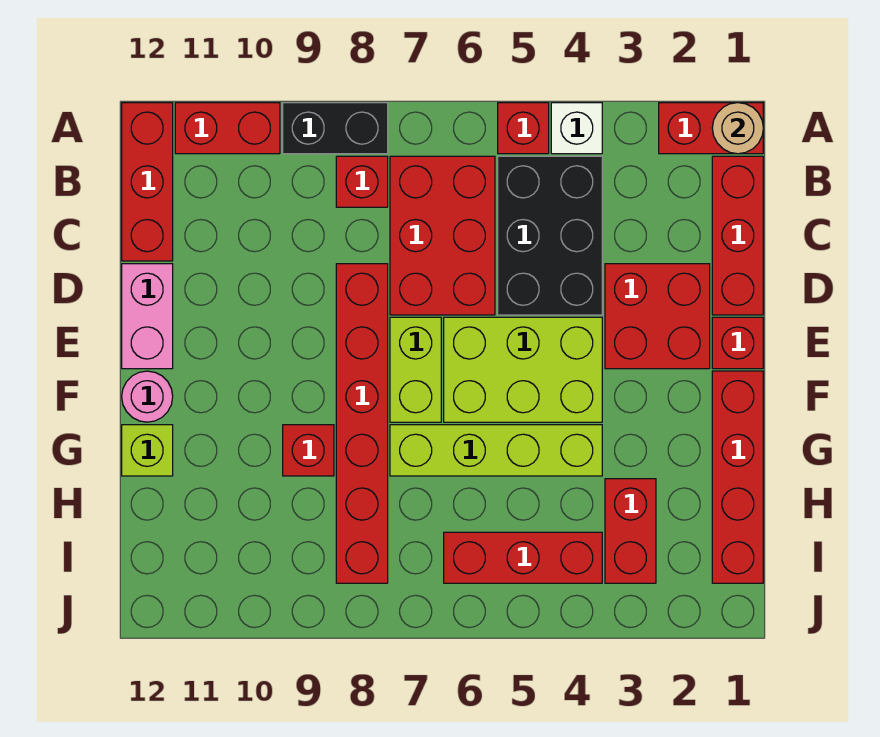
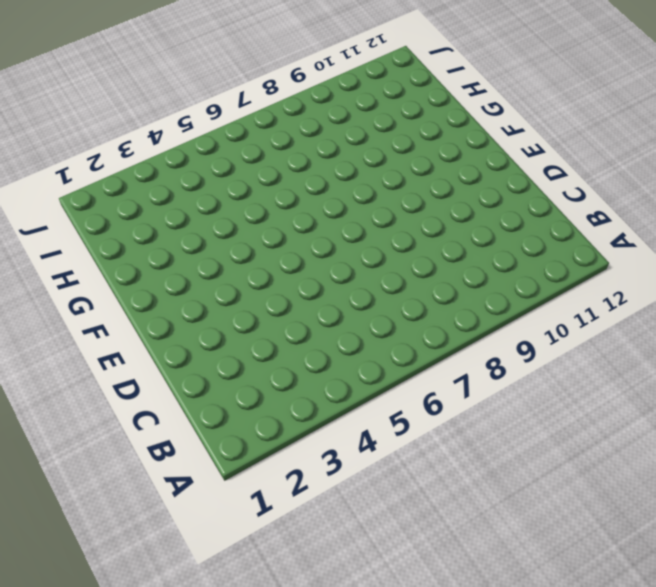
none -> red 1x2 brick [659,103,763,154]
none -> white 1x1 brick [551,103,602,154]
none -> red 1x1 brick [498,103,549,154]

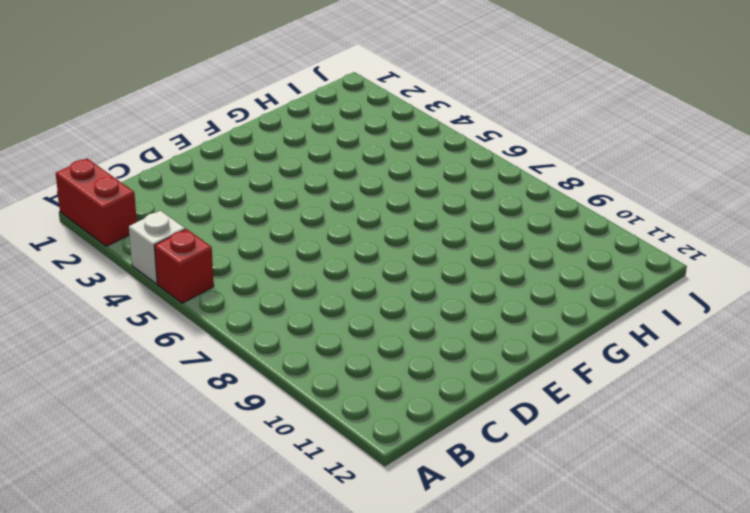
none -> black 1x2 brick [283,103,388,154]
none -> red 1x2 brick [175,103,280,154]
none -> red 1x3 brick [122,103,173,261]

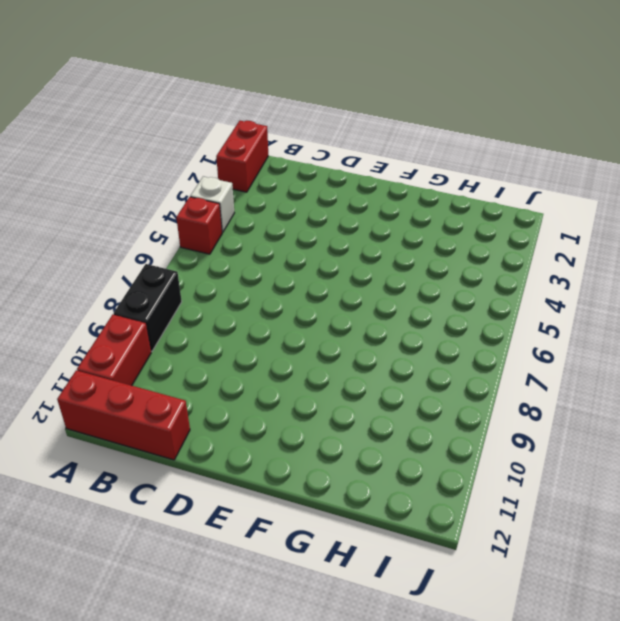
none -> red 1x3 brick [712,156,763,315]
none -> black 2x3 brick [498,156,602,315]
none -> red 2x3 brick [390,156,495,315]

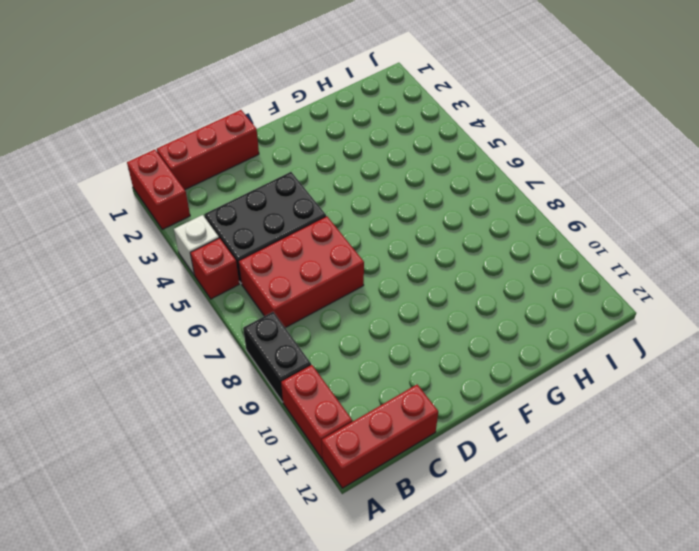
none -> red 1x1 brick [336,156,388,207]
none -> red 2x2 brick [605,264,710,369]
none -> red 1x6 brick [336,264,388,583]

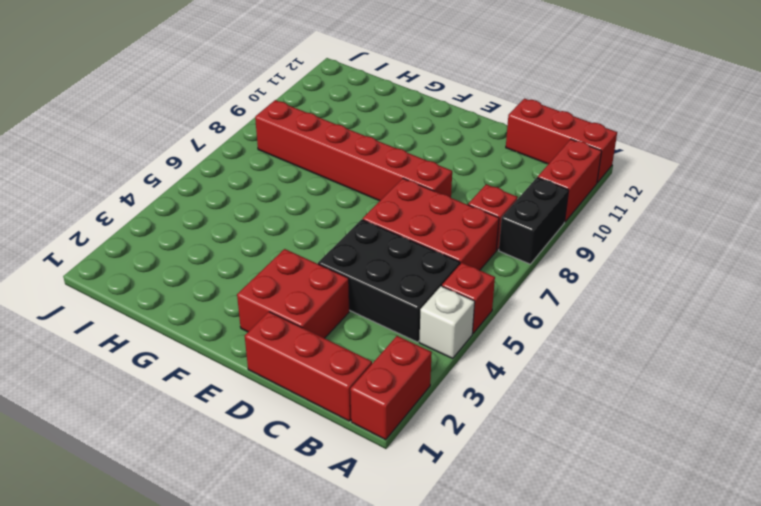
none -> pink 1x2 brick [122,264,173,369]
none -> red 1x1 brick [712,317,763,369]
none -> lime 2x3 brick [444,317,602,422]

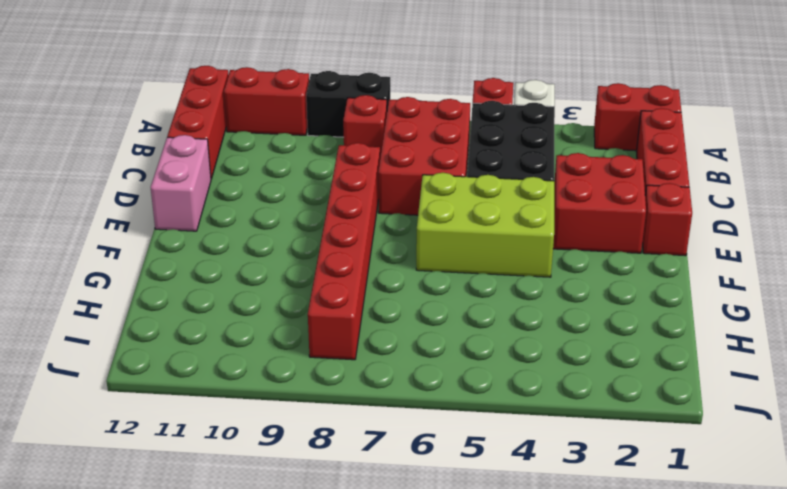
none -> lime 1x2 brick [390,317,441,422]
none -> red 1x4 brick [712,371,763,583]
none -> pink 1x1 round brick [122,371,173,422]

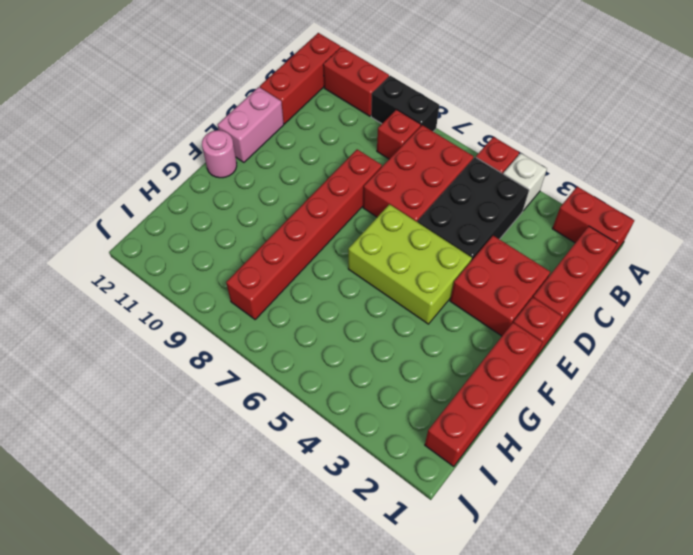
none -> lime 1x2 brick [390,317,441,422]
none -> lime 1x4 brick [390,425,602,476]
none -> red 1x1 brick [283,425,334,476]

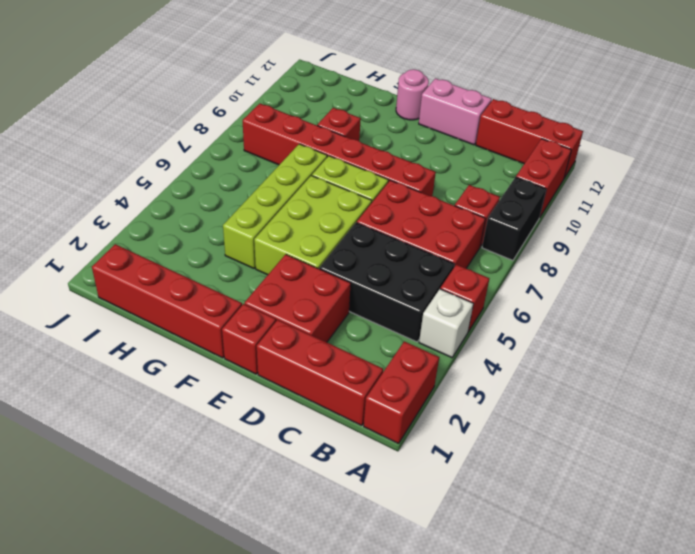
none -> lime 1x1 brick [122,425,173,476]
none -> red 1x2 brick [605,479,656,583]
none -> red 1x3 brick [444,532,602,583]

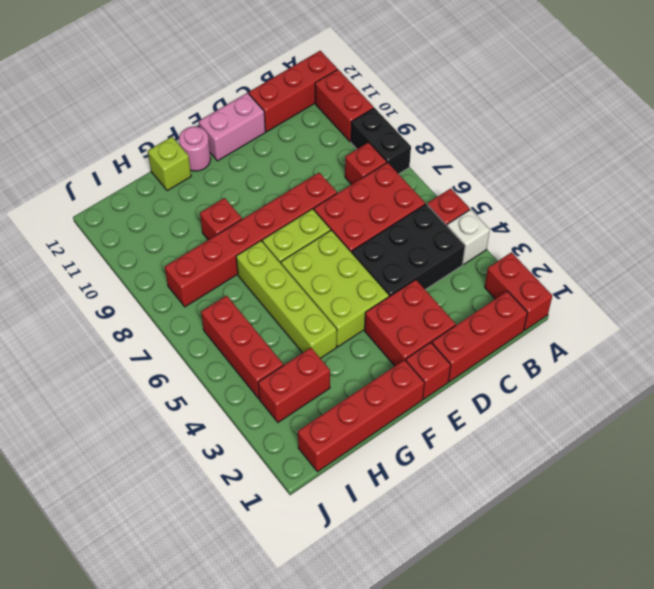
none -> tan 1x1 round brick [712,103,763,154]

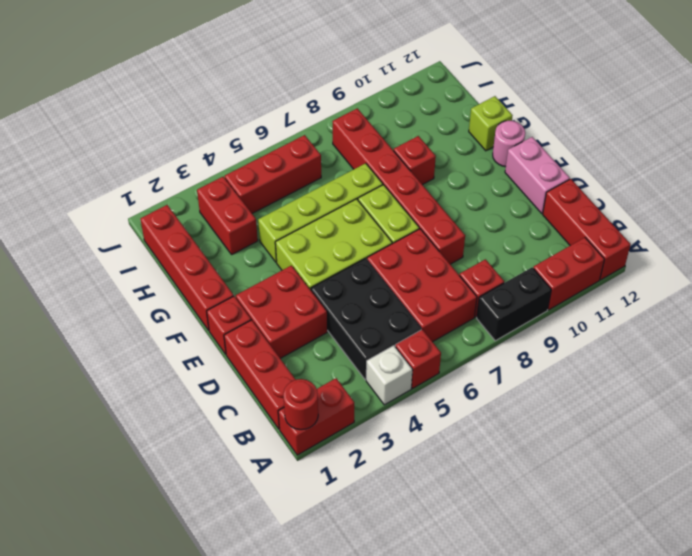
red 1x1 round brick [283,379,318,430] -> tan 1x1 round brick [712,103,763,154]

